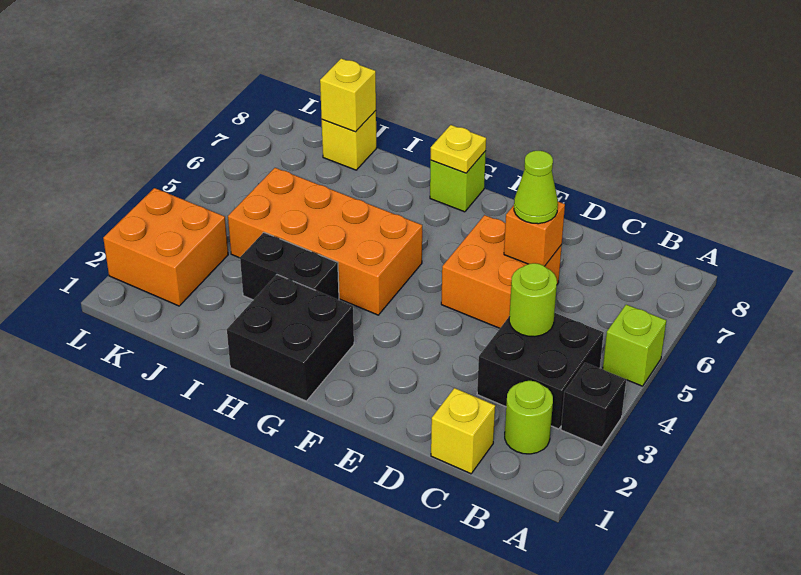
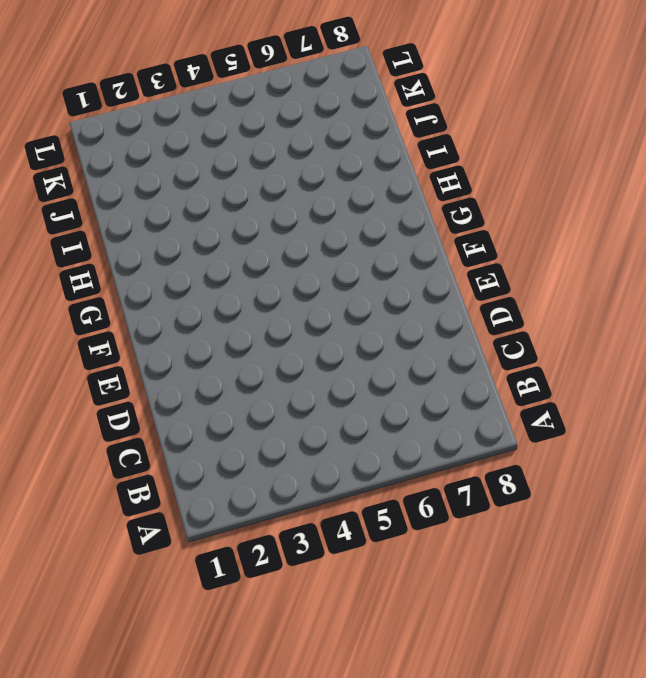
none -> black 1x1 brick [561,363,626,447]
none -> lime 1x1 brick [603,305,666,386]
none -> lime 1x1 round brick [505,381,553,454]

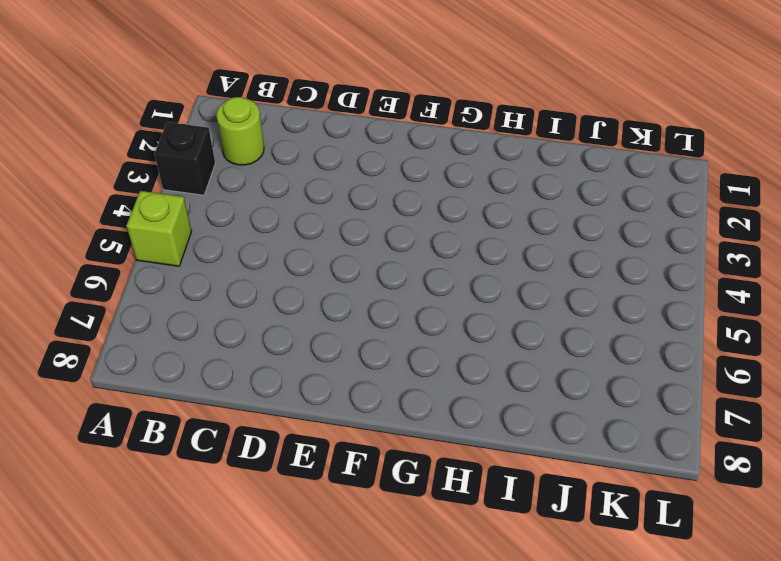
none -> black 2x2 brick [477,313,604,429]
none -> yellow 1x1 brick [431,388,495,474]
none -> orange 2x2 brick [441,215,562,328]

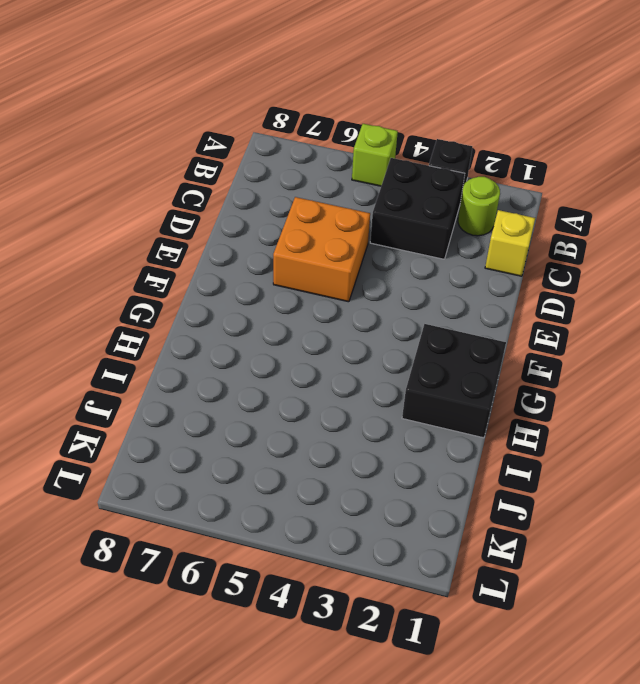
none -> orange 2x4 brick [228,168,422,315]
none -> lime 1x1 brick [430,151,486,212]
none -> black 1x2 brick [240,232,339,300]

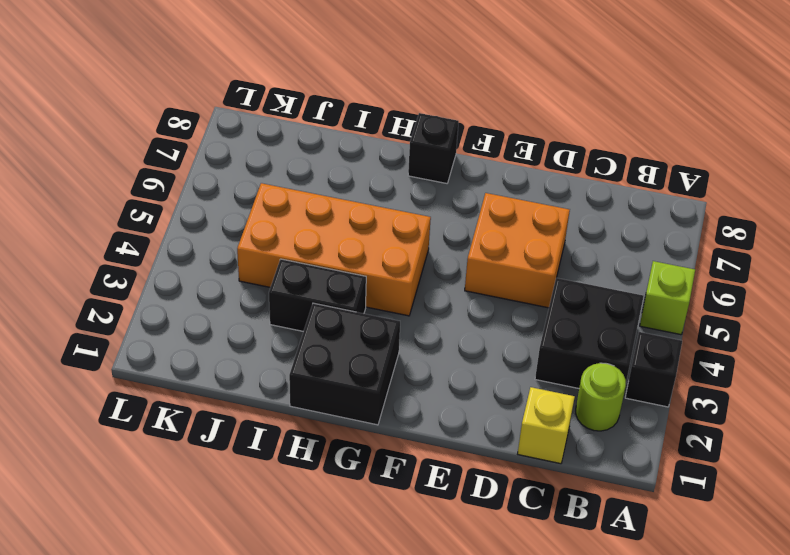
black 1x1 brick [408,113,459,183] -> lime 1x1 brick [430,151,486,212]
none -> yellow 1x1 brick [322,111,376,170]
none -> orange 2x2 brick [103,188,228,306]
none -> lime 1x1 round brick [509,263,557,337]

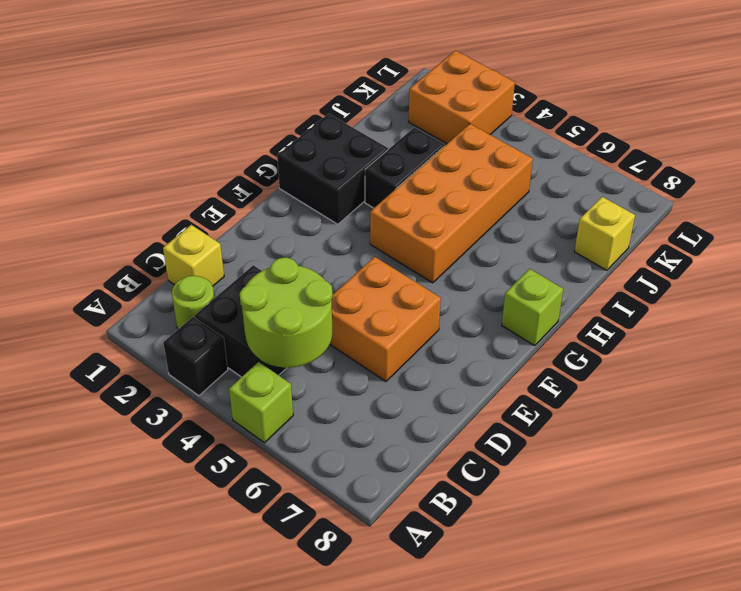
lime 2x2 round brick [240,258,333,368] -> lime 1x1 round brick [509,263,557,337]
none -> orange 1x1 brick [504,202,565,266]
none -> yellow 1x1 plate [431,125,486,173]
none -> yellow 1x1 brick [320,58,376,132]

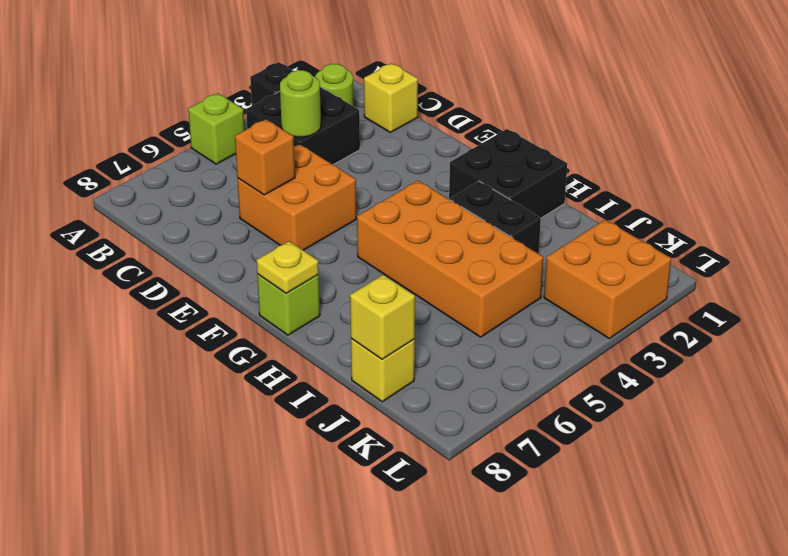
none -> lime 1x1 cone [514,151,558,224]

